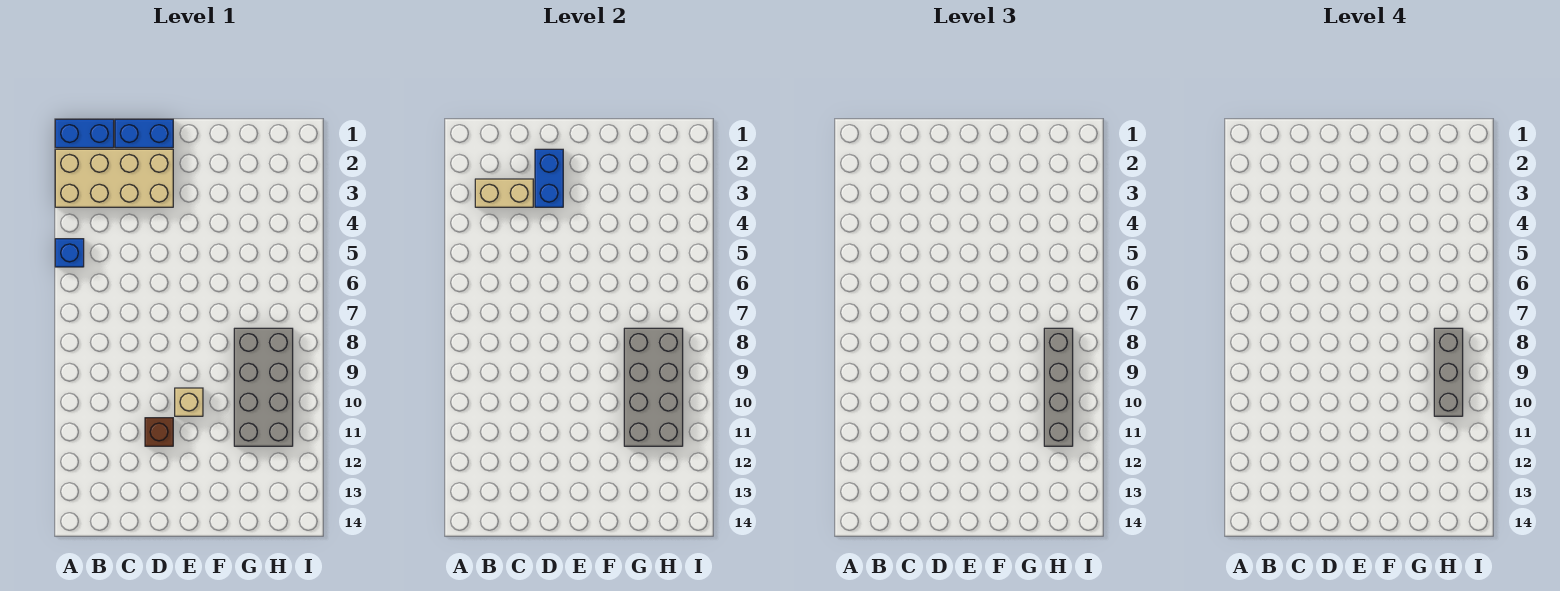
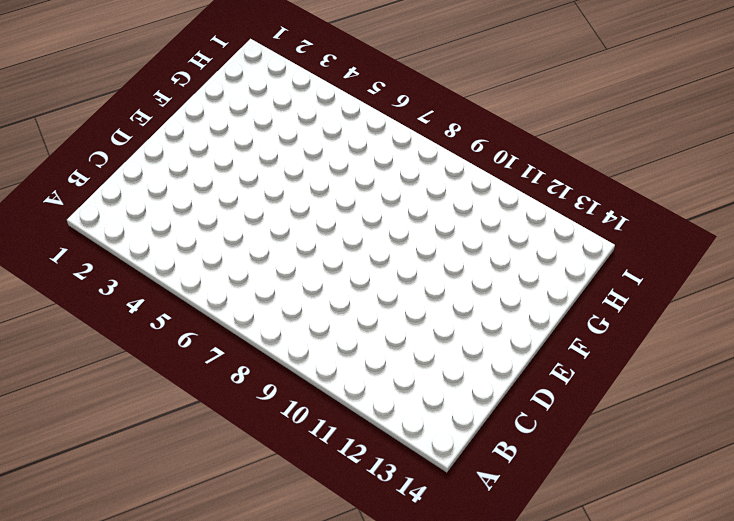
none -> blue 1x2 brick [55,119,114,148]
none -> tan 2x4 brick [55,149,173,207]
none -> blue 1x1 brick [55,239,84,267]

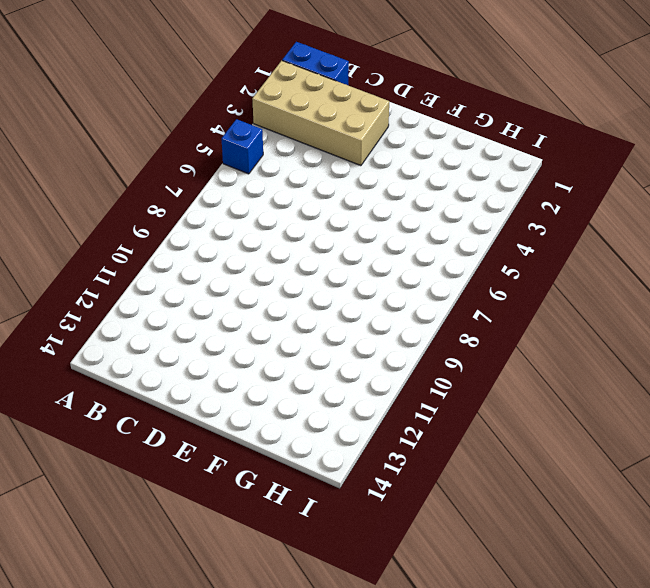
none -> blue 1x2 brick [115,119,173,148]
none -> brown 1x1 brick [145,418,173,446]
none -> tan 1x1 brick [175,388,203,416]

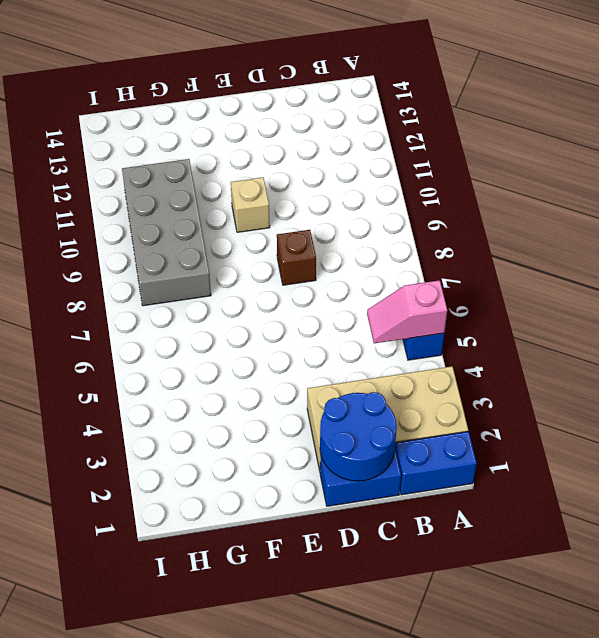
pink 1x2 slope [367,280,447,343] -> none
blue 2x2 round brick [320,392,397,481] -> blue 1x2 brick [535,149,563,207]
brown 1x1 brick [277,230,316,285] -> brown 1x1 brick moved to [145,418,173,446]
none -> tan 1x2 brick [475,179,533,207]
none -> grey 2x4 brick [624,328,683,446]
none -> grey 1x4 brick [1044,328,1073,446]

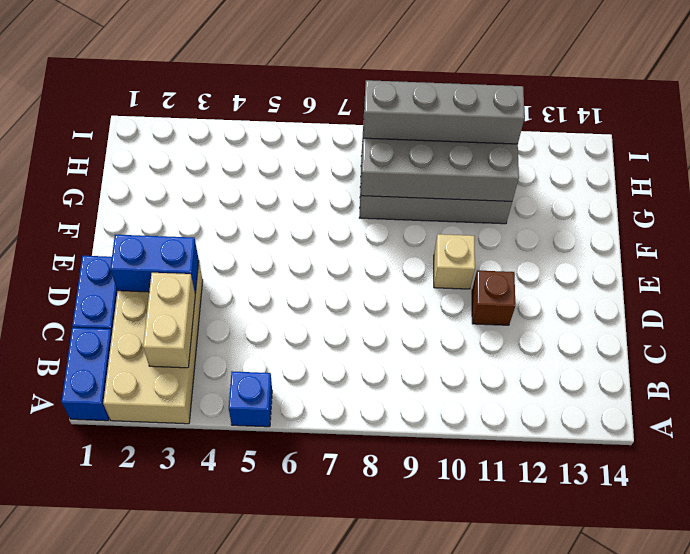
none -> grey 1x3 brick [1434,328,1463,416]

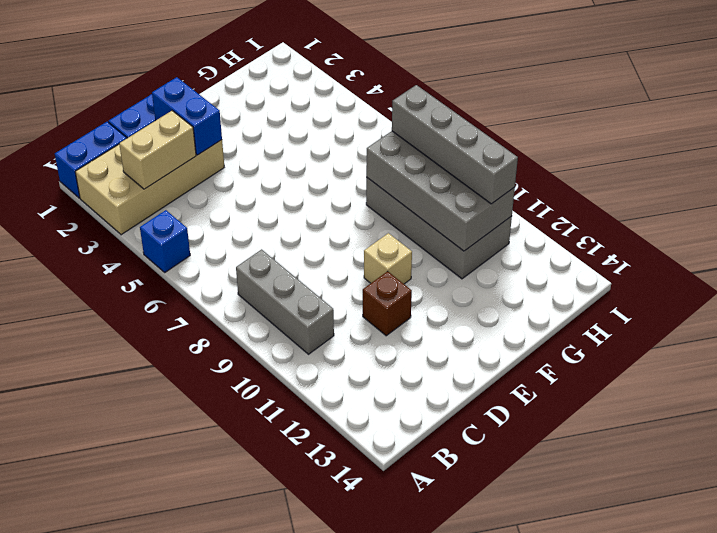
grey 1x3 brick [236,249,334,354] -> grey 1x3 brick moved to [1434,328,1463,416]

